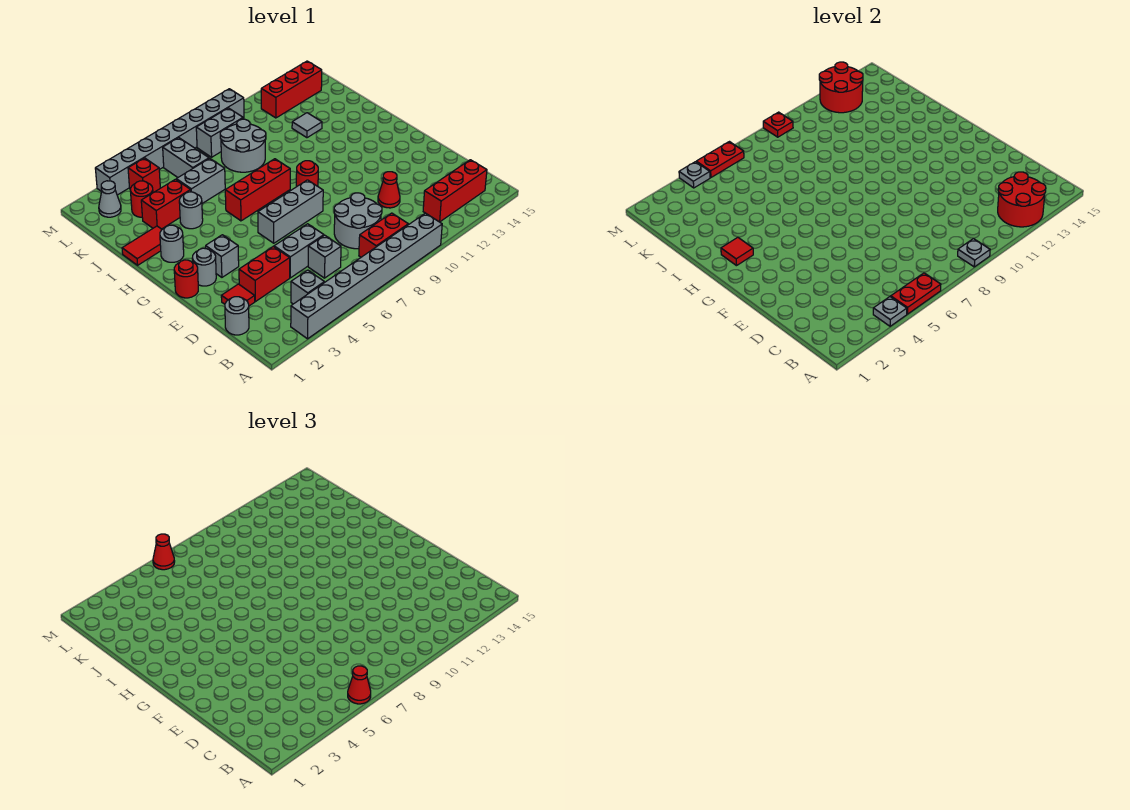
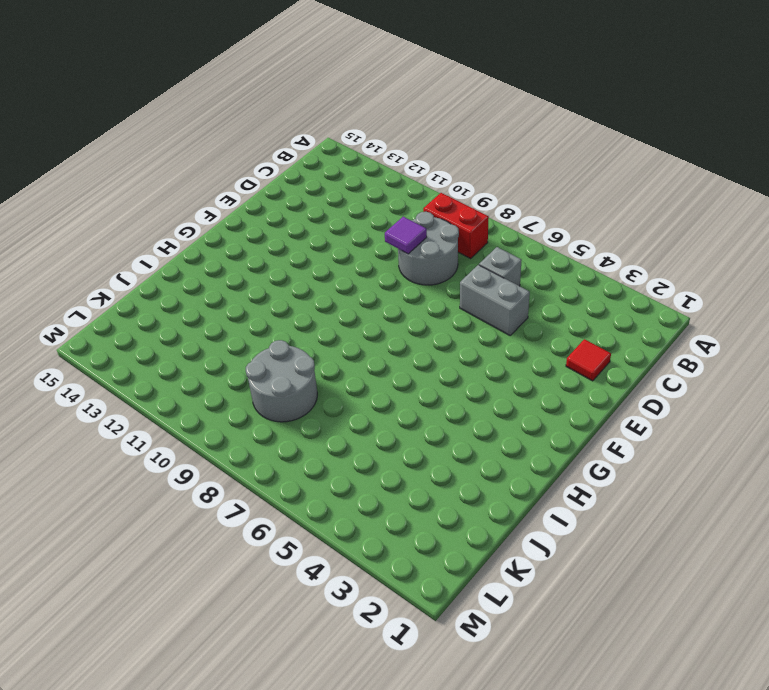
purple 1x1 tile [385,217,427,254] -> none
none -> grey 1x8 brick [291,213,442,339]
none -> grey 1x1 brick [291,270,324,304]
none -> red 1x3 brick [423,160,487,222]
none -> grey 1x1 round brick [225,297,249,335]

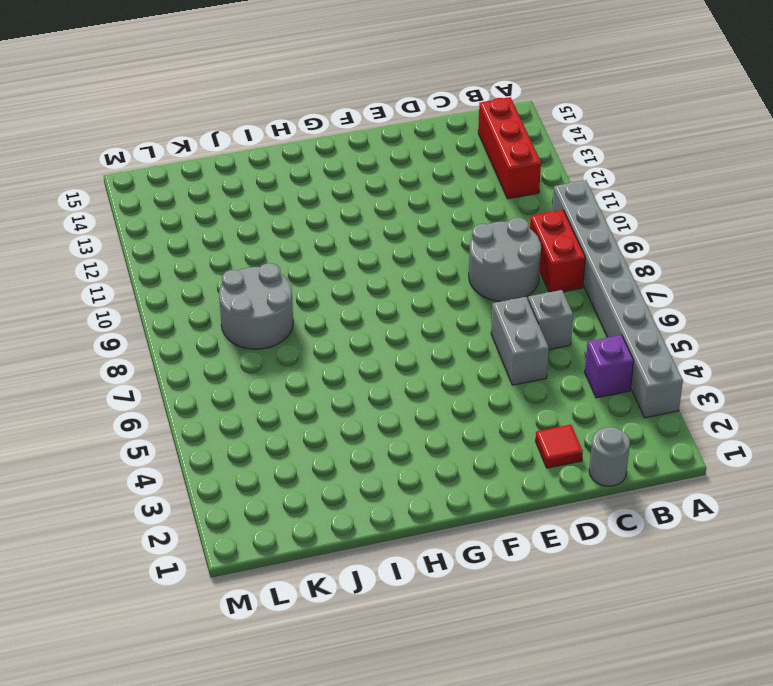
purple 1x1 brick [585,335,634,398] -> grey 1x1 brick [291,270,324,304]
none -> red 1x2 brick [239,247,290,302]
none -> red 1x1 cone [378,172,400,208]
none -> red 1x1 round brick [174,260,198,298]
none -> grey 1x1 round brick [192,248,216,286]

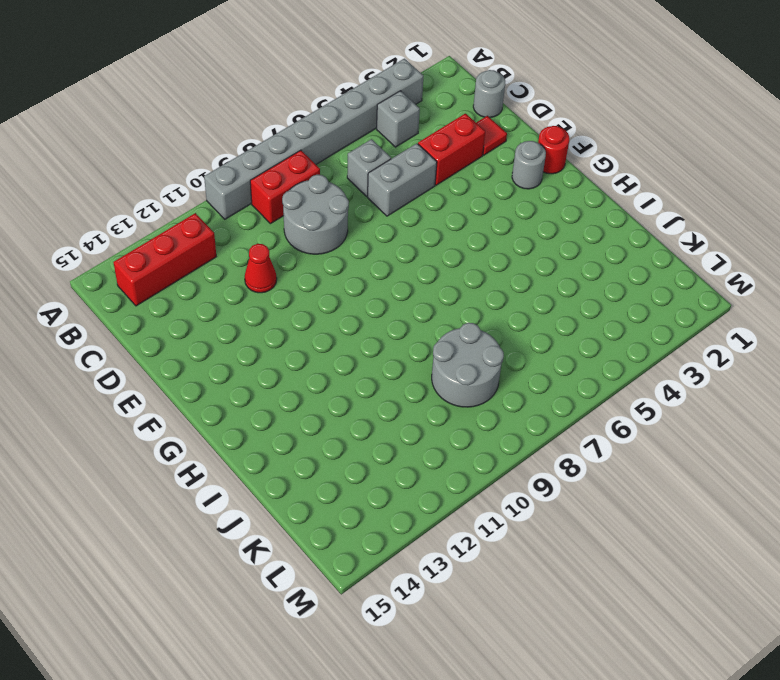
none -> grey 1x1 brick [206,235,239,277]
none -> grey 1x3 brick [258,180,323,243]
none -> red 1x1 round brick [296,161,318,187]
none -> grey 1x1 round brick [160,225,184,262]

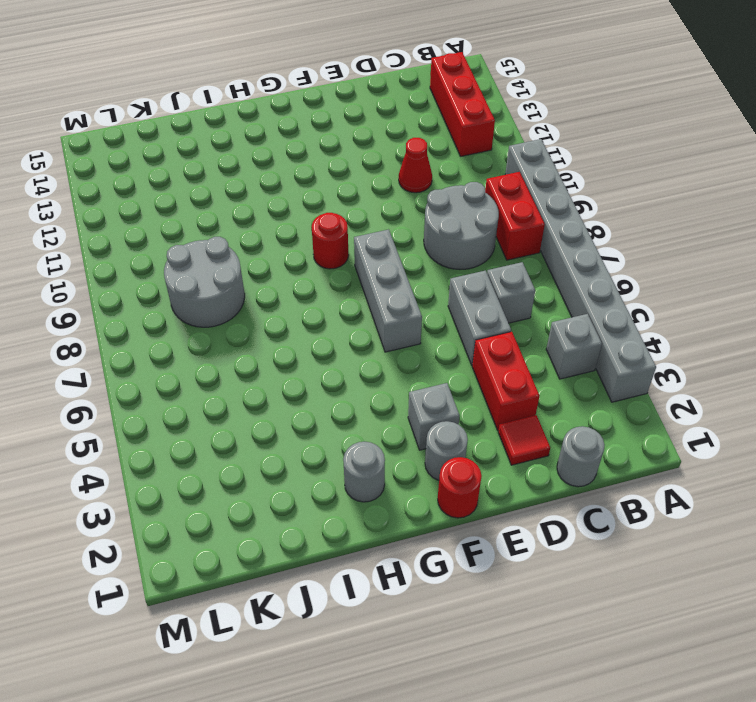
none -> red 1x3 brick [225,159,290,221]
none -> red 1x2 tile [122,226,162,265]
none -> grey 1x1 round brick [179,192,203,229]
none -> red 1x2 brick [141,179,191,229]

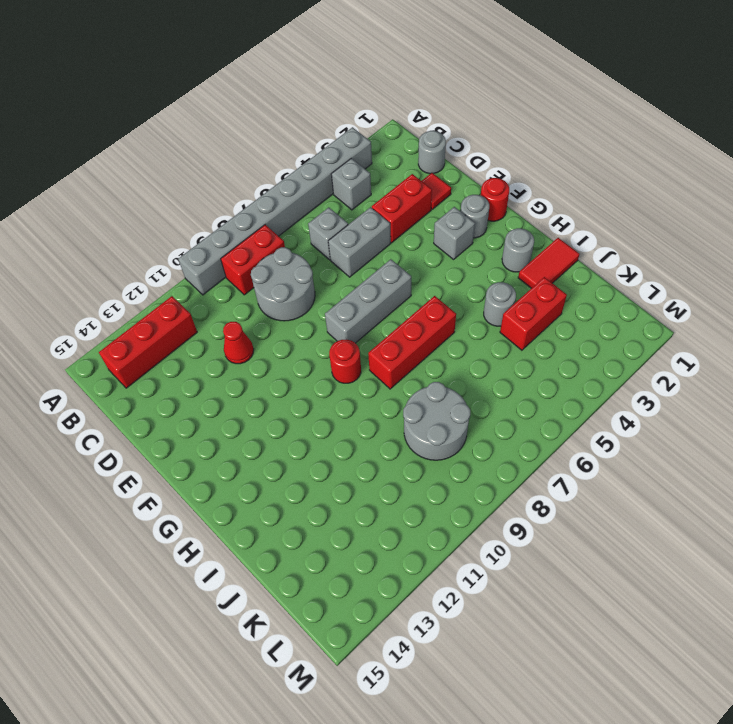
none -> grey 1x2 brick [176,158,225,203]
none -> grey 1x1 tile [292,113,322,138]
none -> red 1x1 round brick [130,181,153,217]
none -> grey 1x2 brick [163,138,209,177]

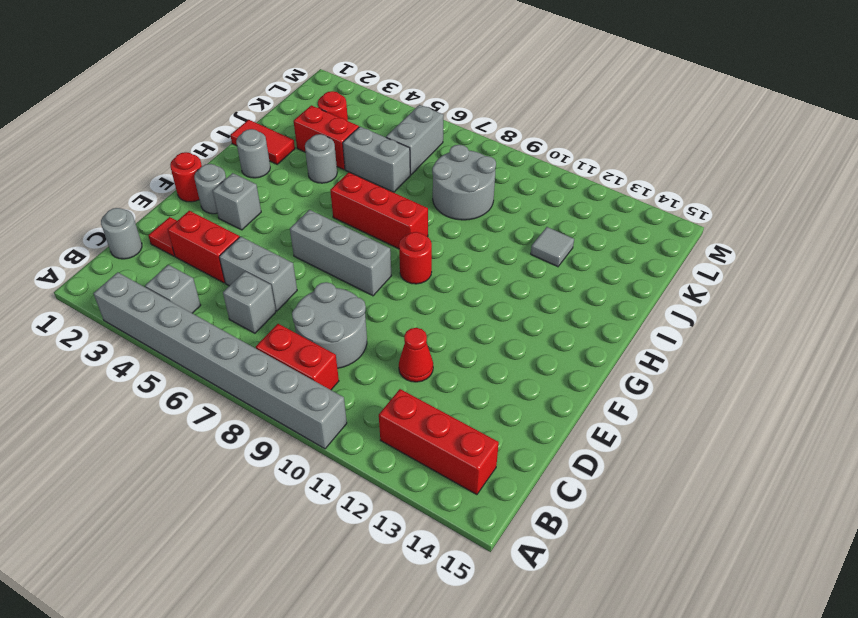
none -> grey 1x1 cone [99,181,121,217]
none -> red 1x1 brick [128,158,160,193]
none -> grey 1x2 brick [196,108,243,157]
none -> red 1x3 brick [261,61,322,118]

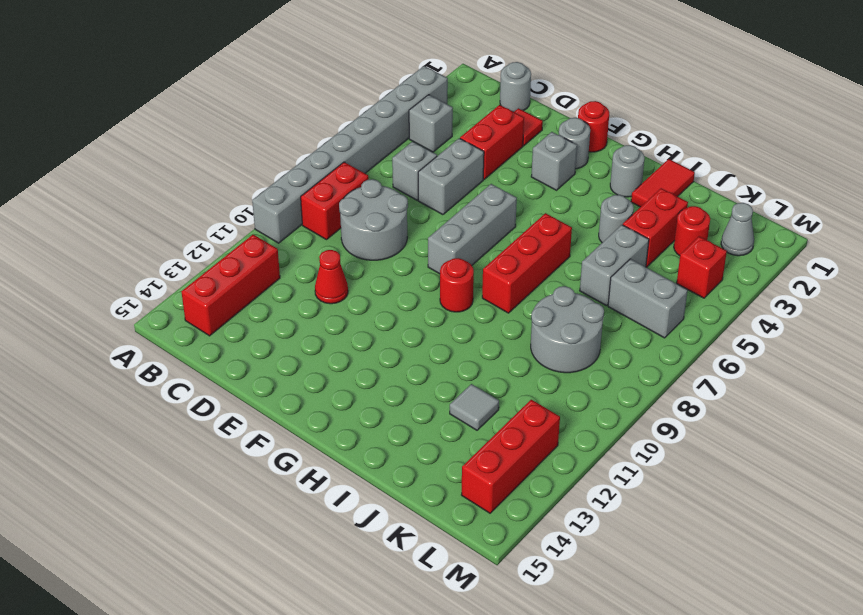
none -> grey 1x2 brick [196,108,243,157]
none -> grey 1x8 brick [95,89,244,195]
none -> grey 1x1 plate [873,297,907,326]
none -> red 1x2 plate [891,273,941,314]

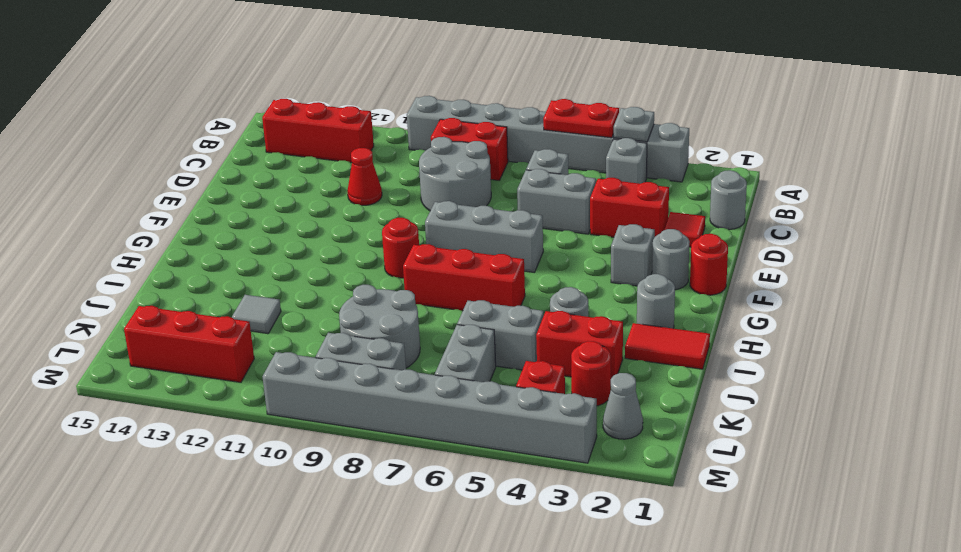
none -> grey 1x1 plate [958,239,990,267]
none -> red 2x2 round brick [998,172,1046,227]
none -> red 1x1 tile [721,237,753,266]
none -> red 2x2 round brick [819,62,863,113]

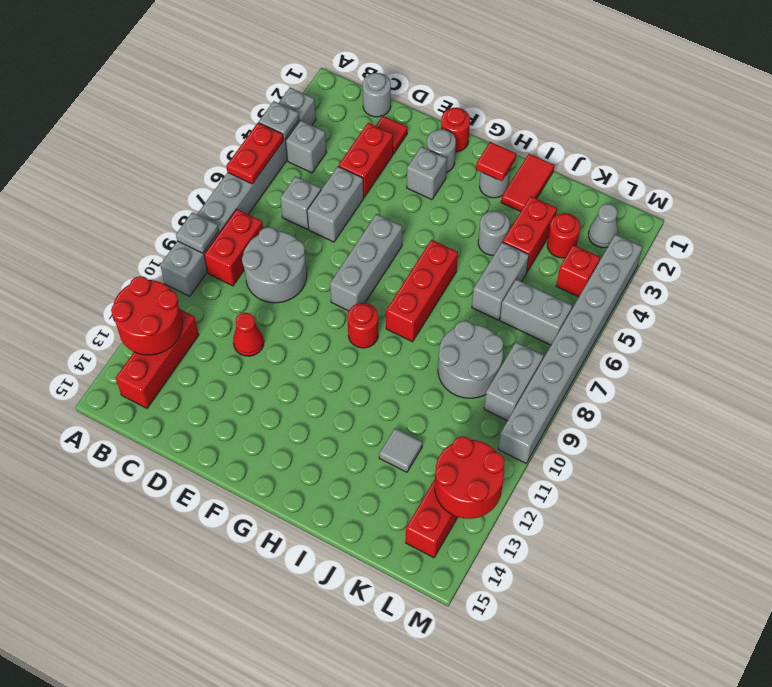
none -> grey 1x1 plate [679,162,710,188]
none -> red 1x2 plate [696,142,744,177]
none -> red 1x1 plate [763,112,793,137]
none -> red 1x1 cone [348,666,371,704]

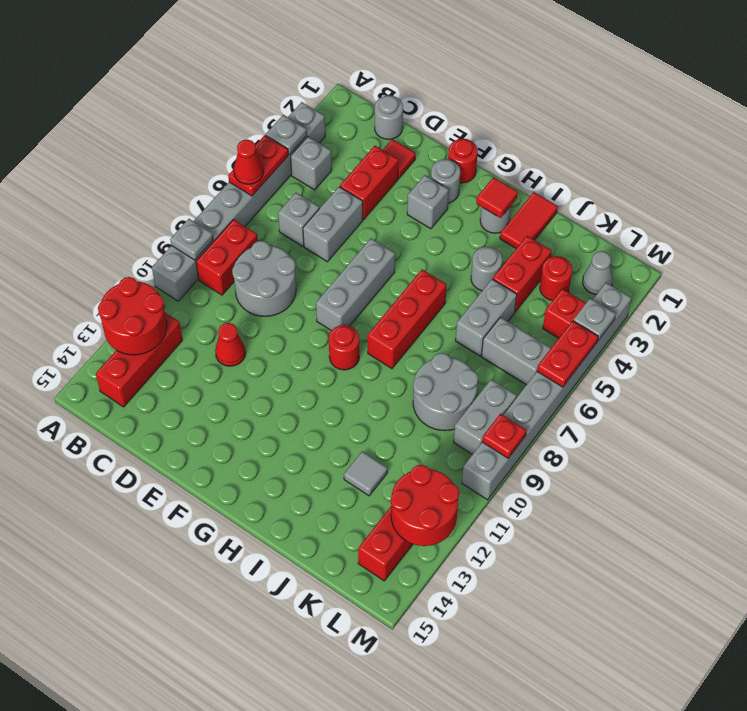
none -> red 1x1 cone [153,534,175,570]

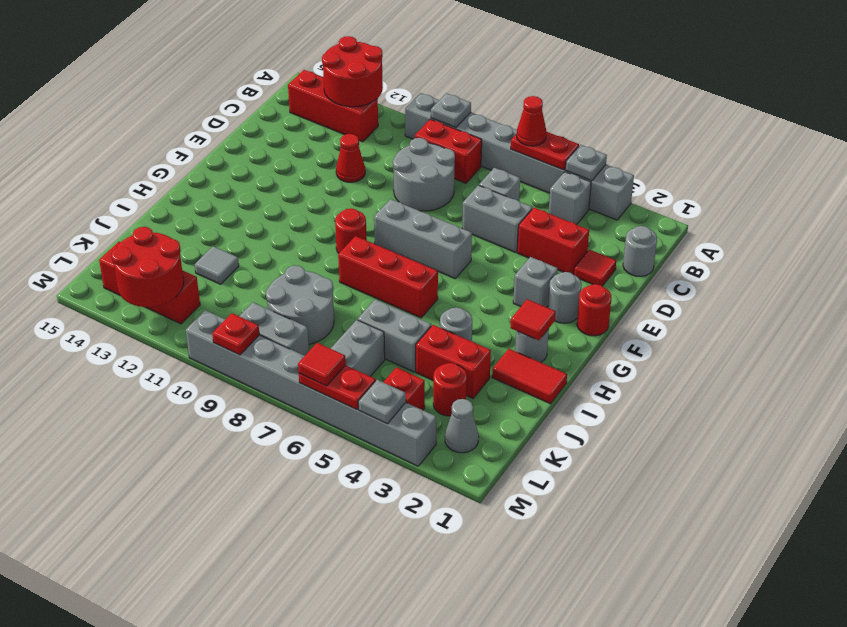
red 1x1 tile [298,343,346,386] -> red 1x1 cone [153,534,175,570]

